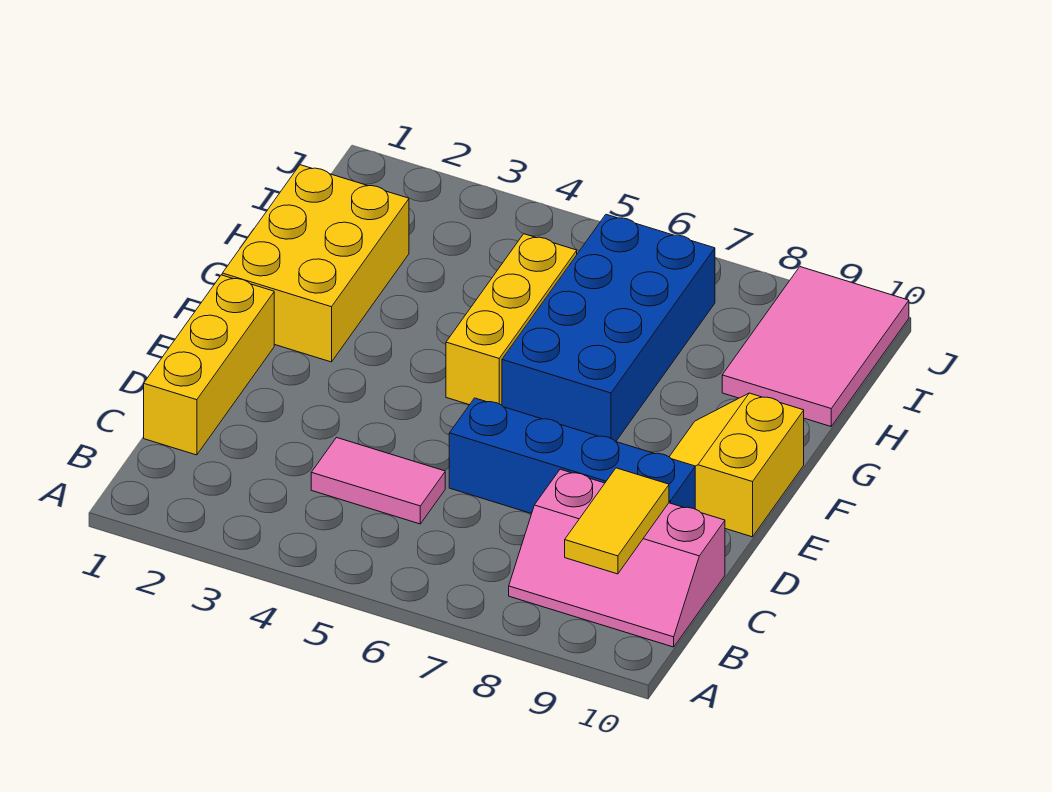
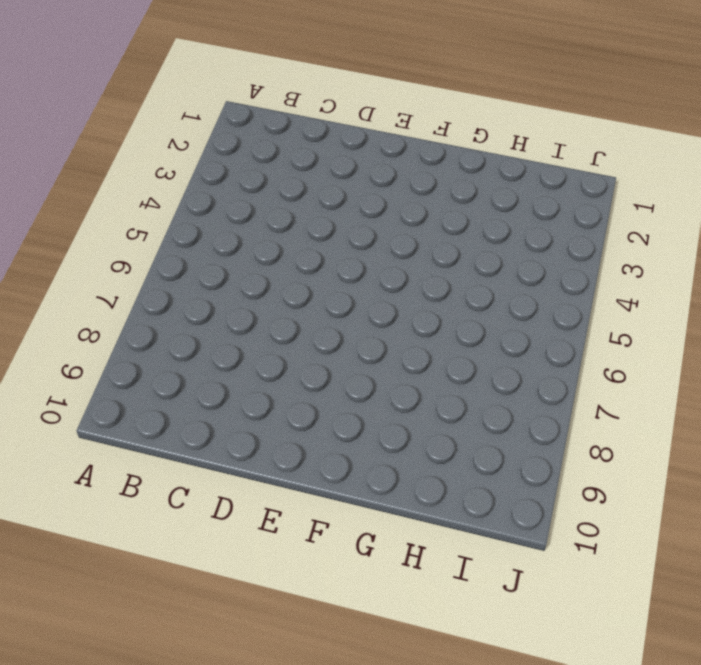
none -> pink 2x3 slope [509,469,725,647]
none -> yellow 1x3 brick [144,275,274,455]

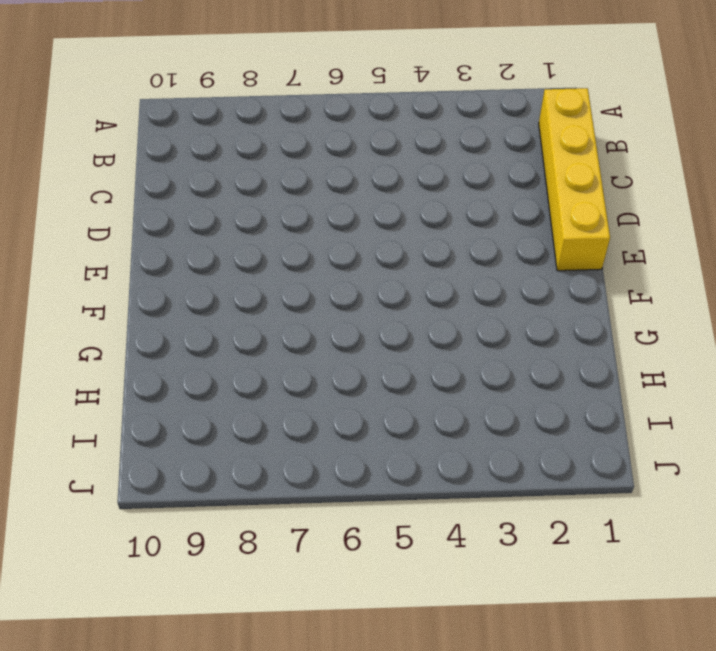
yellow 1x4 brick [539,88,610,271] -> yellow 1x3 brick [144,275,274,455]
none -> pink 2x3 slope [509,469,725,647]
none -> pink 1x2 tile [311,438,445,524]

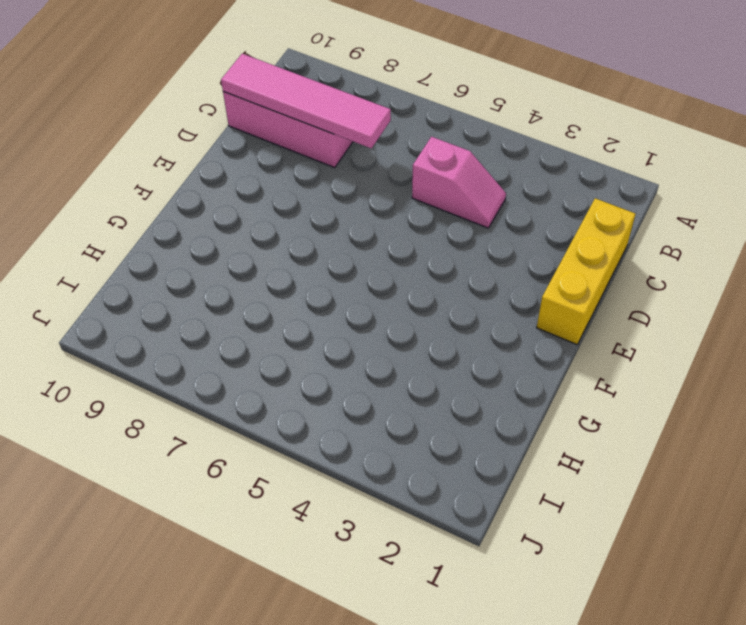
pink 1x2 slope [412,137,506,228] -> pink 1x2 tile [311,438,445,524]
pink 1x4 tile [221,54,391,148] -> yellow 1x2 tile [565,468,669,574]
none -> blue 1x4 brick [449,398,695,514]
none -> yellow 2x2 slope [670,393,804,537]

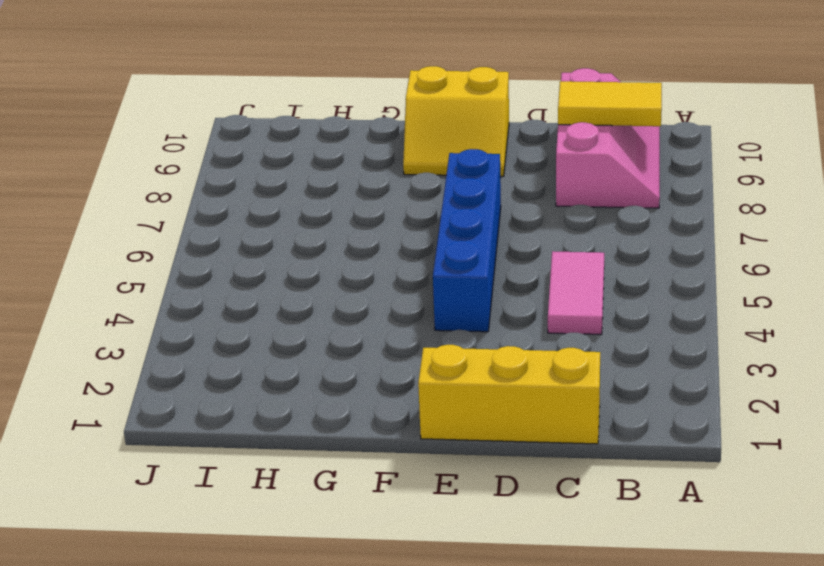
blue 1x4 brick [433,149,501,332] -> blue 1x4 brick moved to [449,398,695,514]
none -> yellow 2x3 brick [222,165,409,362]
none -> yellow 1x3 brick [446,234,577,405]

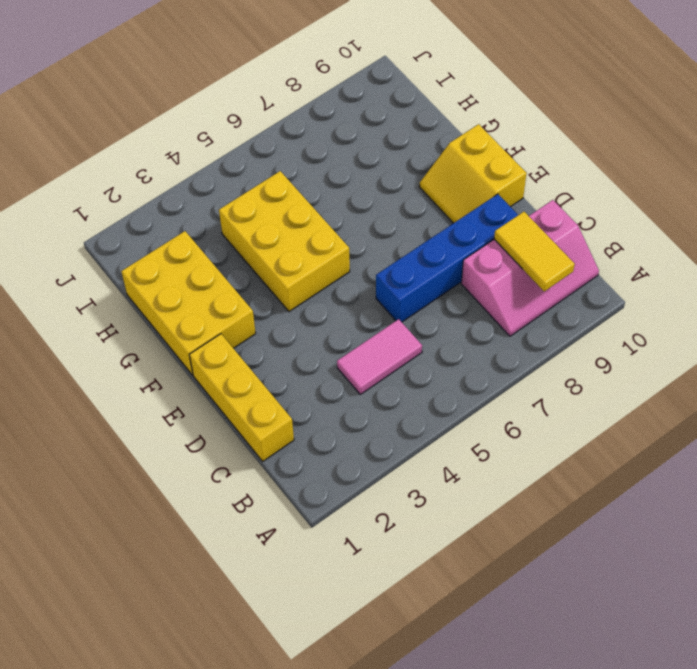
yellow 2x3 brick [219,171,350,312] -> yellow 1x3 brick [446,234,577,405]
none -> blue 2x4 brick [502,214,715,442]
none -> pink 2x3 tile [722,267,909,426]

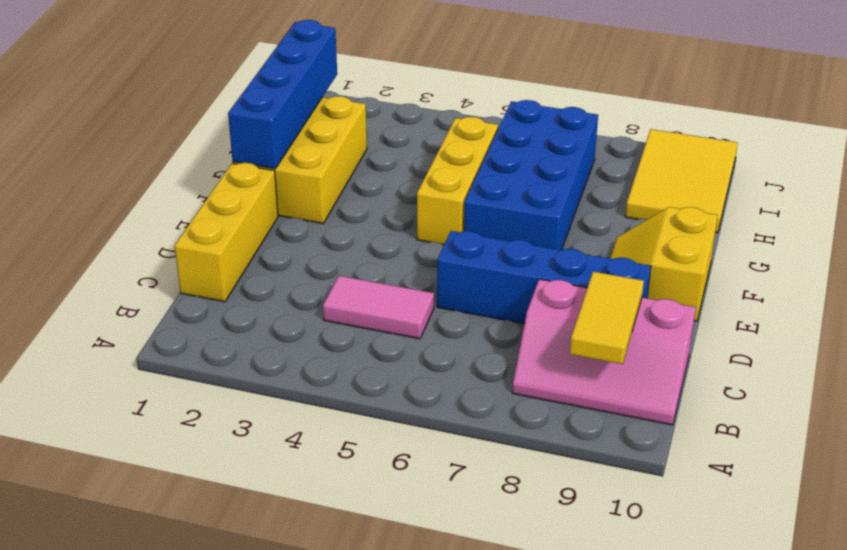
blue 1x4 brick [228,20,337,169] -> none
yellow 2x3 tile [625,129,738,233] -> pink 2x3 tile [722,267,909,426]

